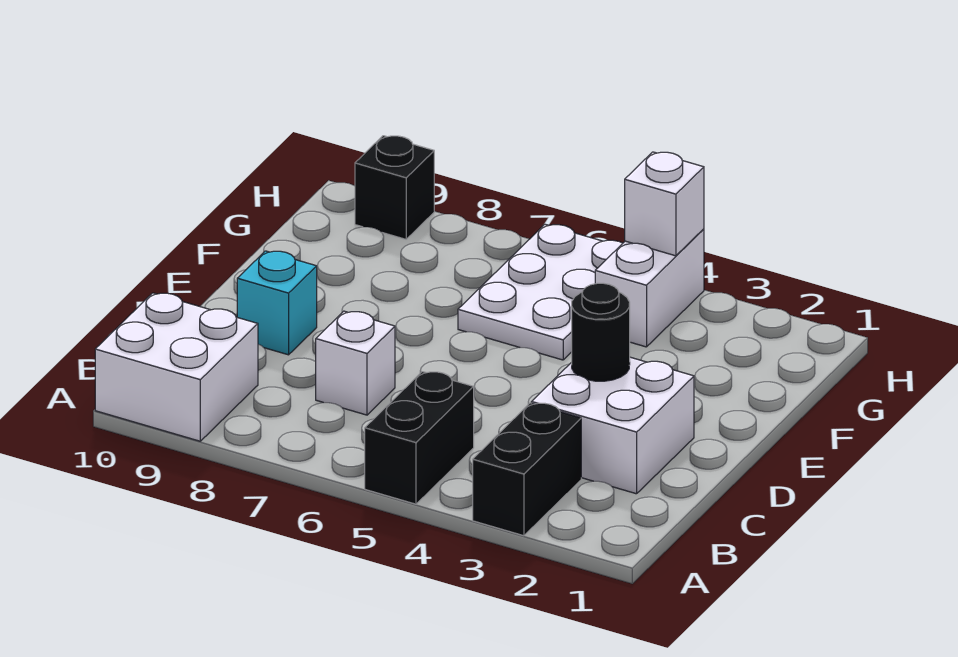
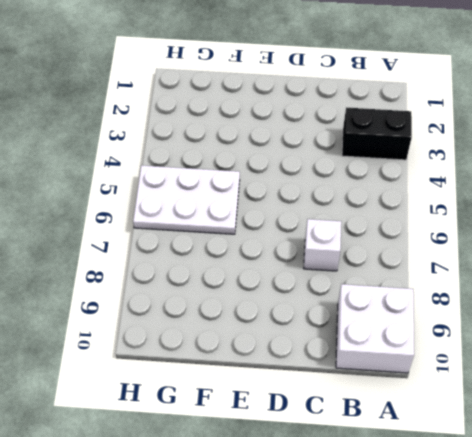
none -> black 1x2 brick [365,372,474,504]
none -> white 2x2 brick [531,357,694,494]

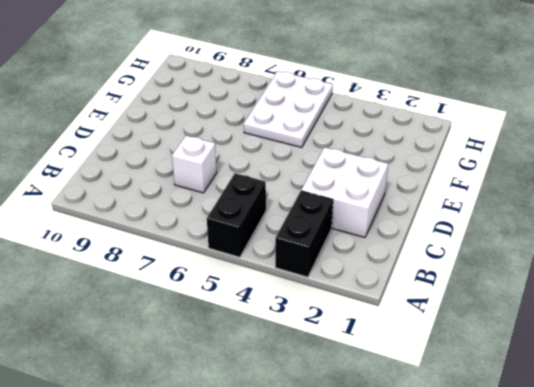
none -> white 2x2 brick [95,293,258,441]
none -> cyan 1x1 brick [237,251,317,355]

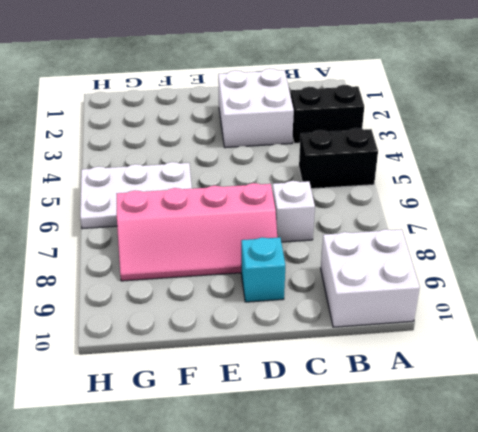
pink 2x4 slope [117,183,277,281] -> none
none -> white 1x2 brick [595,229,704,347]
none -> black 1x1 brick [355,136,434,239]

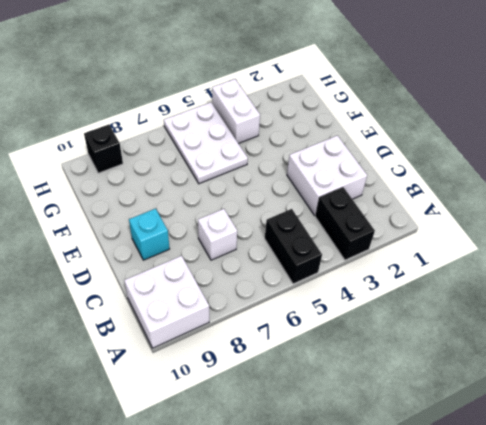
none -> black 1x1 round brick [572,283,630,381]
none -> white 1x1 brick [625,152,704,256]

